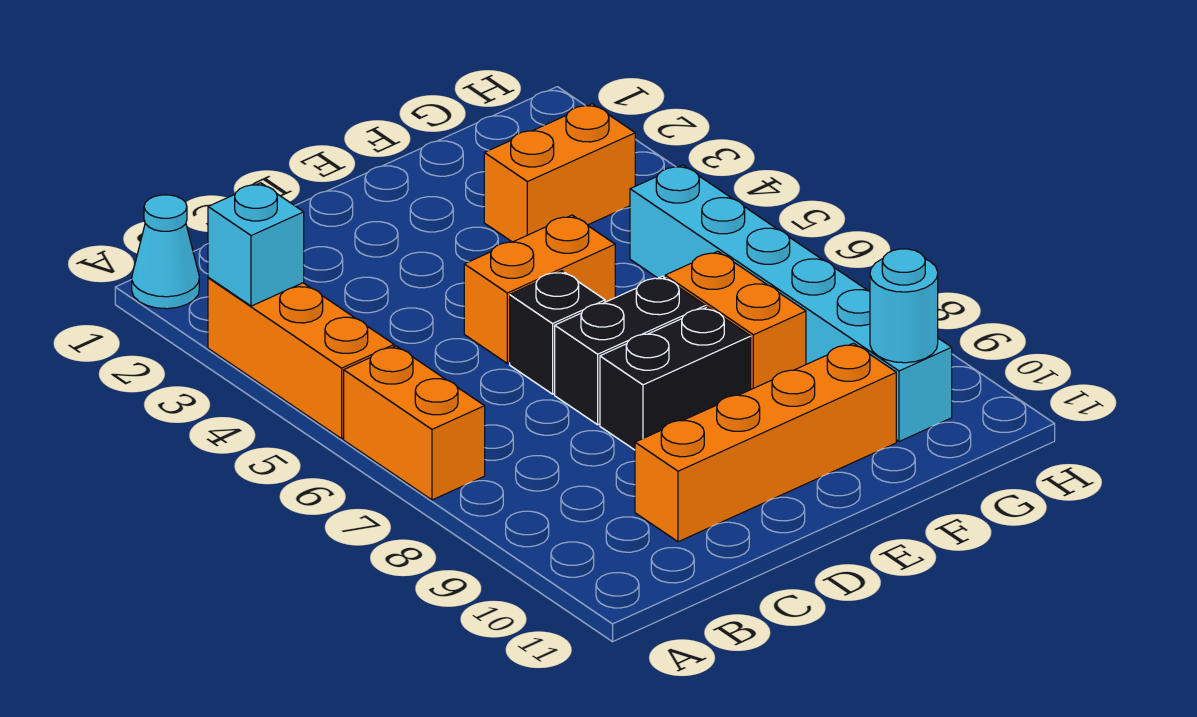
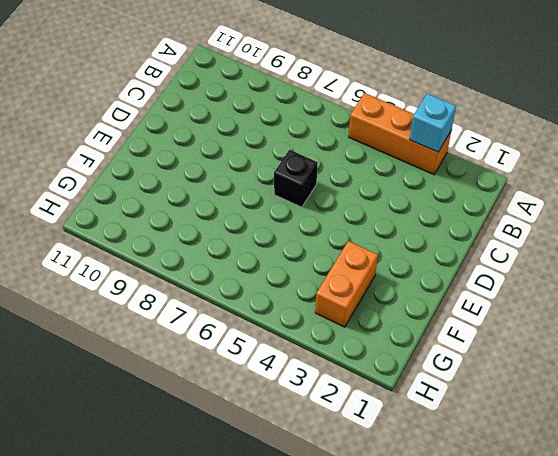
none -> cyan 1x1 cone [132,195,199,309]
none -> orange 1x2 brick [344,346,485,500]
none -> orange 1x4 brick [635,343,896,542]

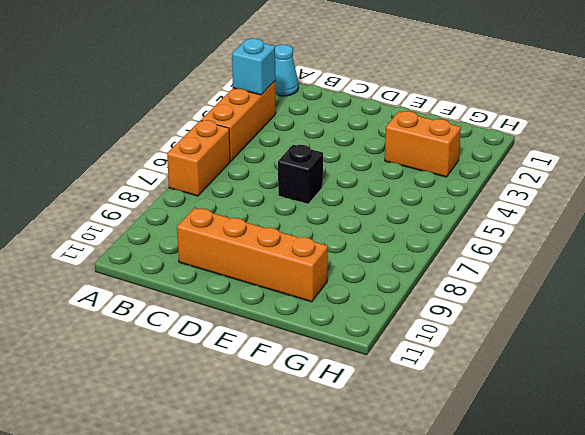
none -> orange 1x2 brick [464,215,615,363]
none -> black 1x2 brick [555,276,706,425]
none -> black 1x2 brick [600,307,751,450]

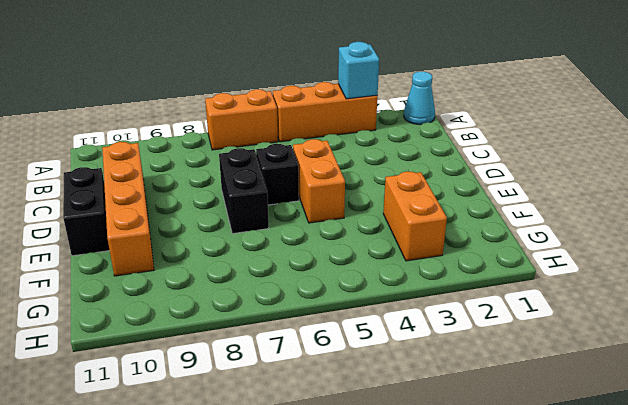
black 1x2 brick [63,167,110,256] -> black 1x2 brick moved to [600,307,751,450]
none -> orange 1x2 brick [665,251,806,389]
none -> cyan 1x6 brick [630,165,952,442]
none -> cyan 1x1 round brick [870,249,938,363]

